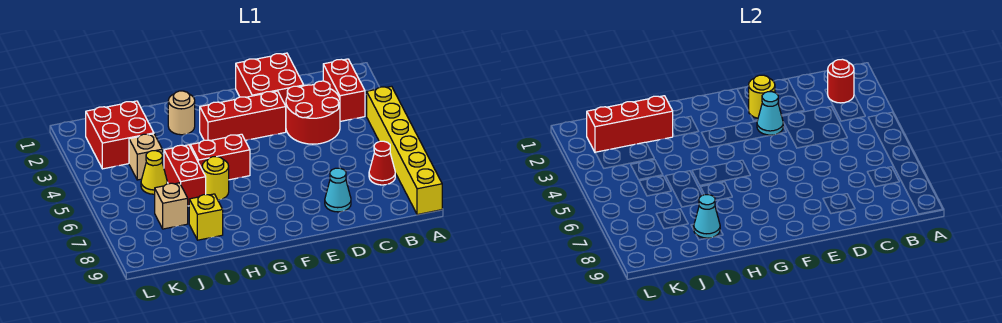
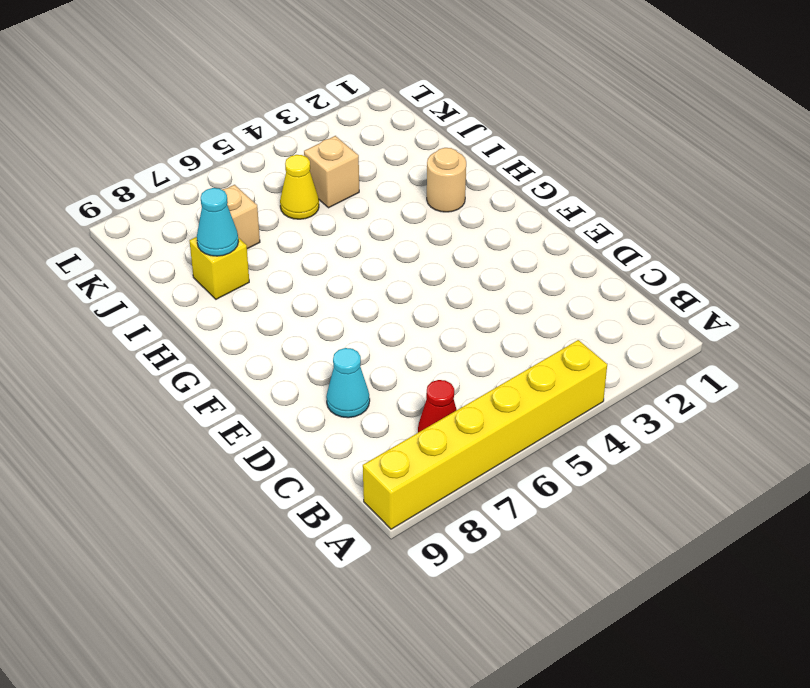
none -> red 1x2 brick [323,59,365,121]
none -> red 2x2 round brick [286,81,340,144]
none -> red 2x2 brick [236,53,304,106]

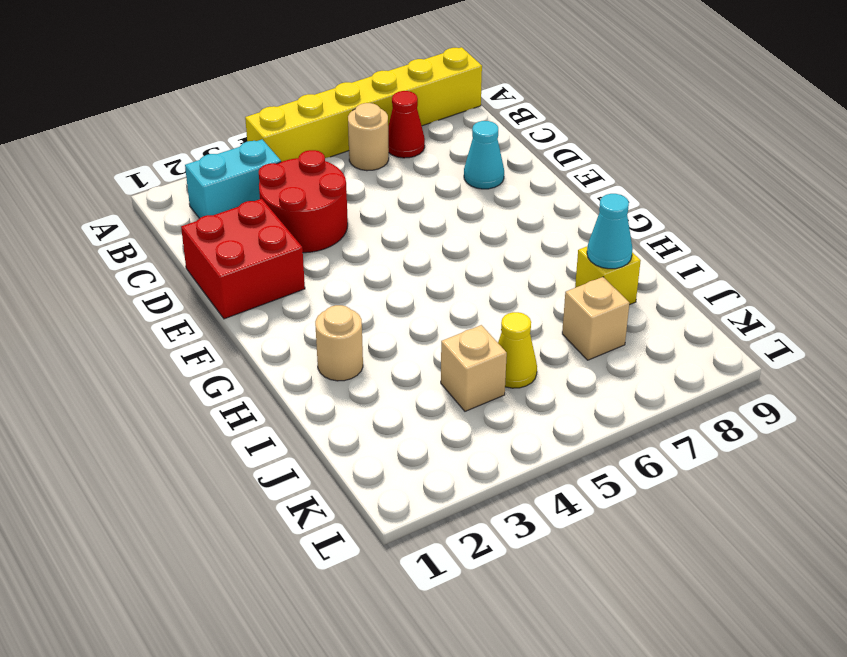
cyan 1x2 brick [185,139,281,218] -> red 1x2 brick [323,59,365,121]
tan 1x1 round brick [348,103,389,171] -> none
none -> red 1x3 brick [200,91,286,141]
none -> red 1x2 brick [190,134,250,180]
none -> yellow 1x1 round brick [202,157,229,200]

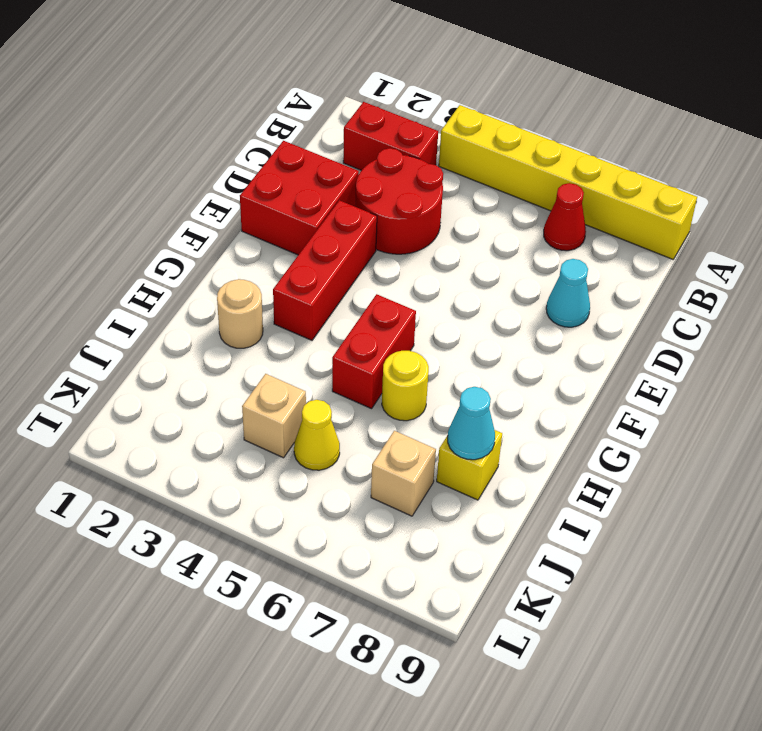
none -> red 1x2 brick [164,145,206,206]
none -> red 2x2 brick [86,101,154,169]
none -> red 1x1 round brick [827,59,854,103]

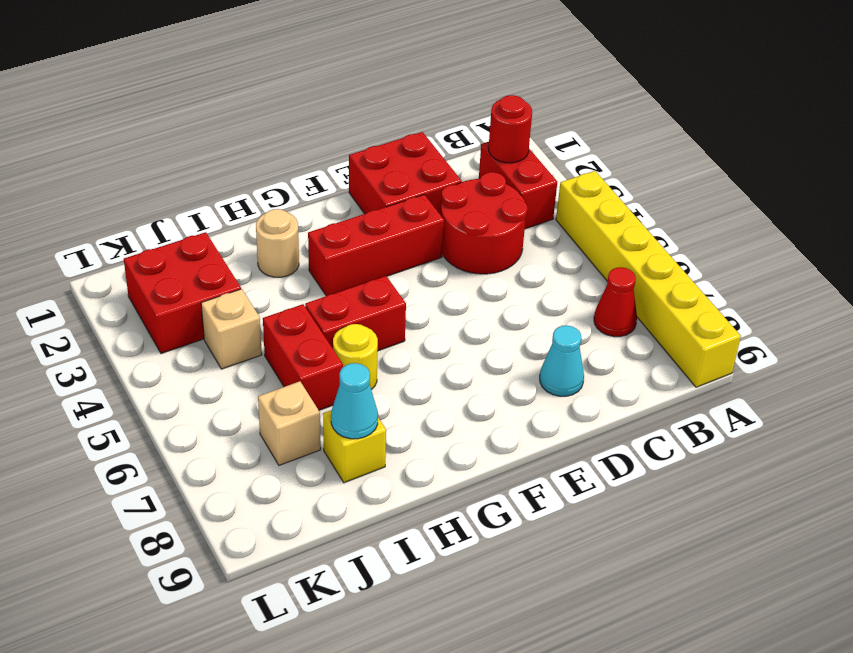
none -> yellow 1x1 cone [141,151,167,194]
none -> yellow 1x1 round brick [749,75,775,118]
none -> cyan 1x1 cone [757,92,783,135]

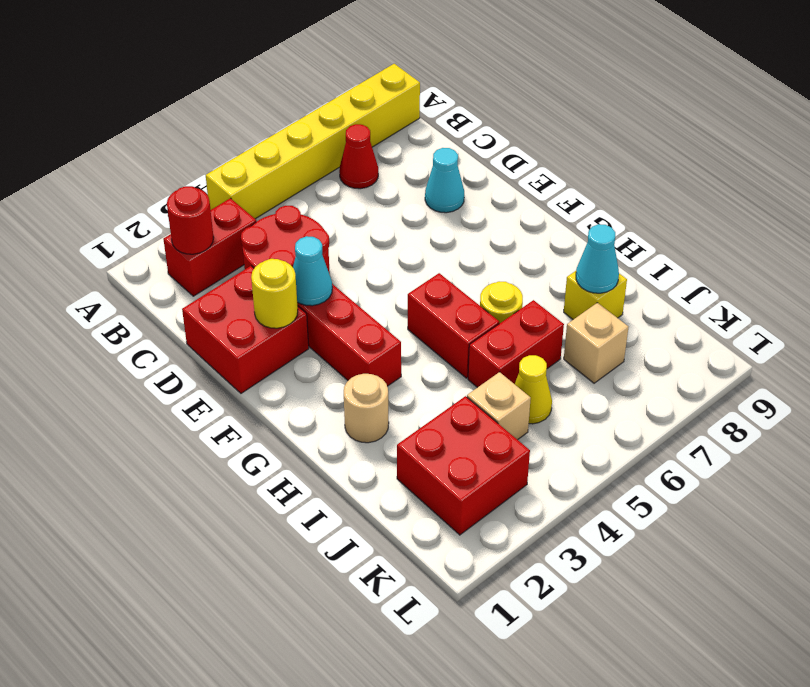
none -> red 1x3 brick [587,96,673,153]

